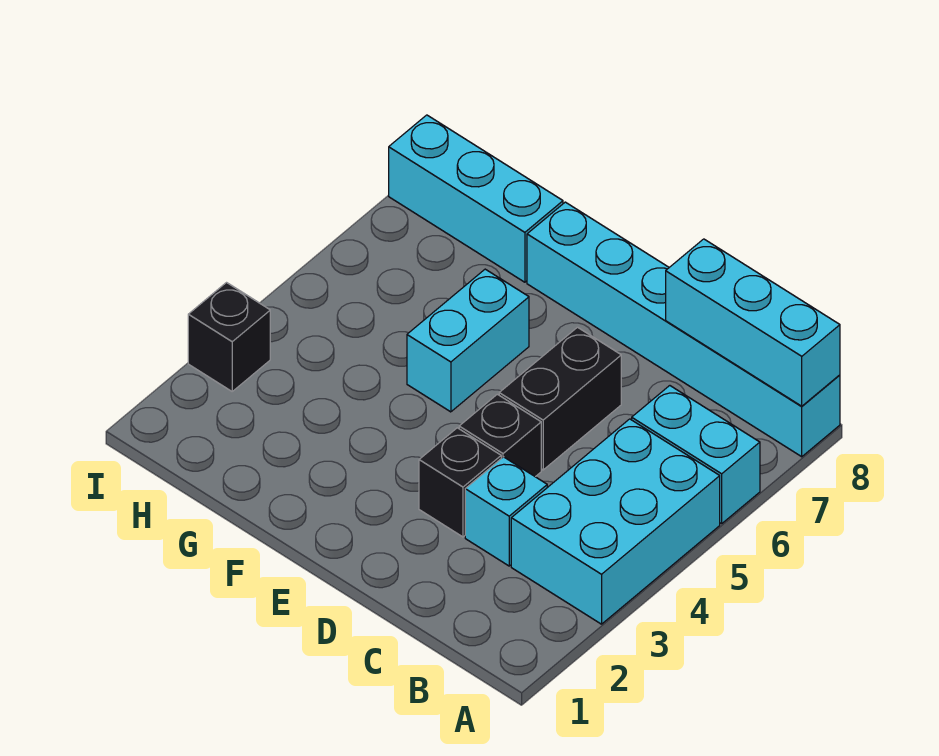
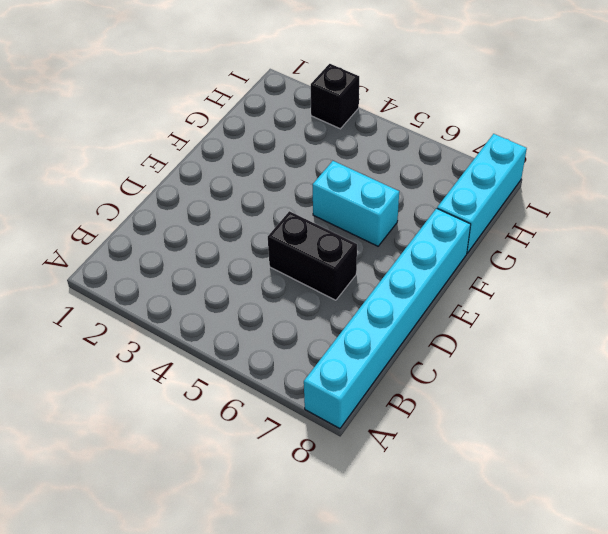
none -> cyan 2x3 brick [511,419,720,624]
none -> cyan 1x2 brick [632,386,760,524]

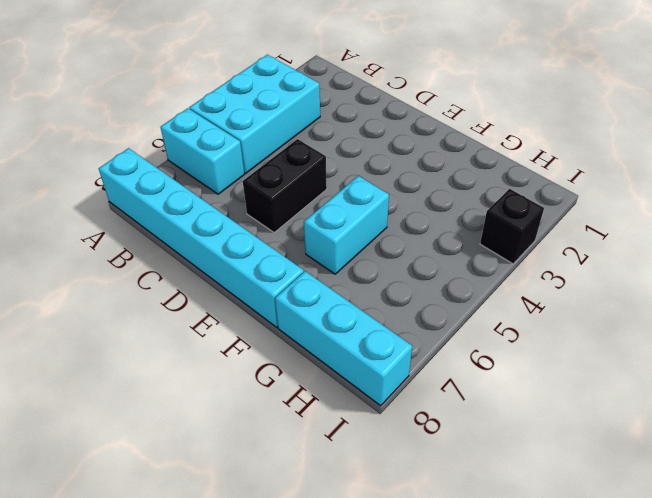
none -> cyan 1x1 brick [465,457,547,566]
none -> black 1x1 brick [419,428,501,537]

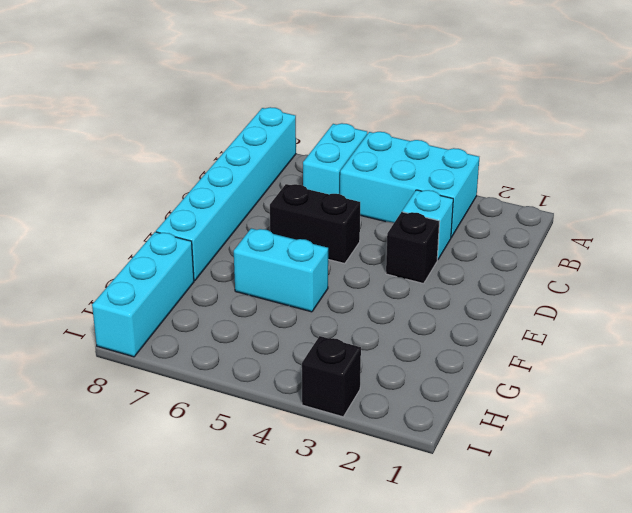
none -> black 1x1 brick [459,394,541,477]
none -> cyan 1x3 brick [666,239,840,406]

